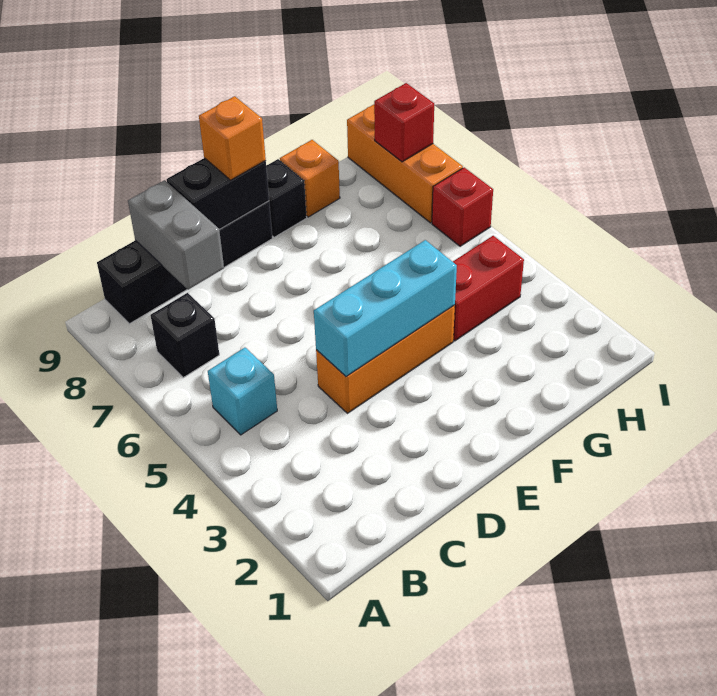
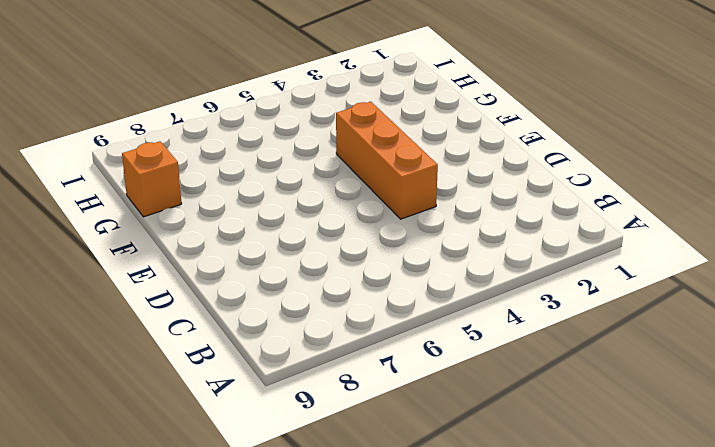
none -> cyan 1x1 brick [208,348,277,435]
none -> black 1x1 brick [151,293,219,377]
none -> black 1x4 brick [97,201,272,324]

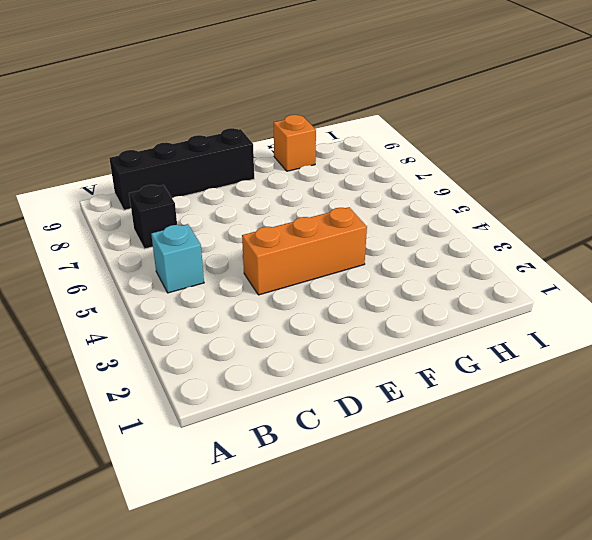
none -> black 1x1 brick [266,159,307,237]
none -> red 1x2 brick [453,236,524,341]
none -> red 1x1 brick [432,167,493,246]

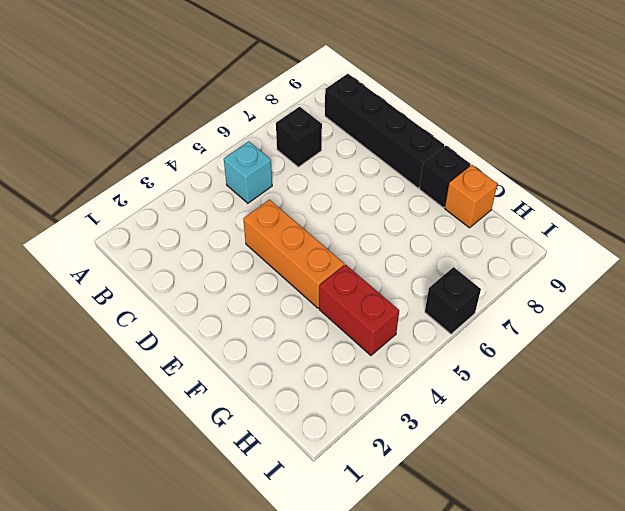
black 1x1 brick [425,267,481,334] -> red 1x1 brick [432,167,493,246]
none -> orange 1x3 brick [347,105,463,223]
none -> grey 1x2 brick [128,180,224,290]
none -> cyan 1x3 brick [314,240,457,376]

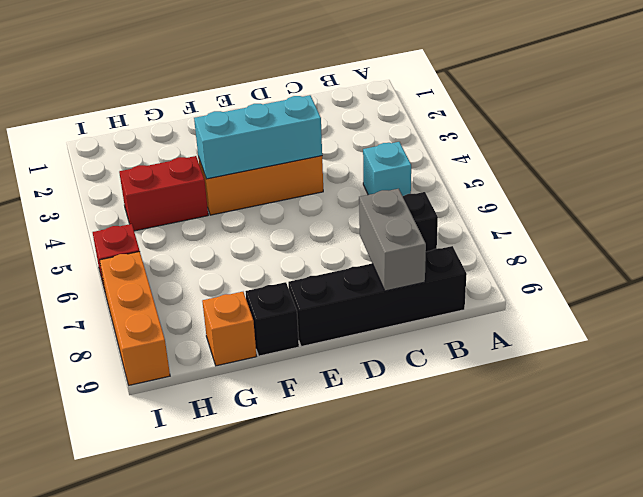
none -> black 1x2 brick [167,158,269,230]
none -> red 1x1 brick [374,83,434,162]
none -> orange 1x1 brick [199,96,266,180]

